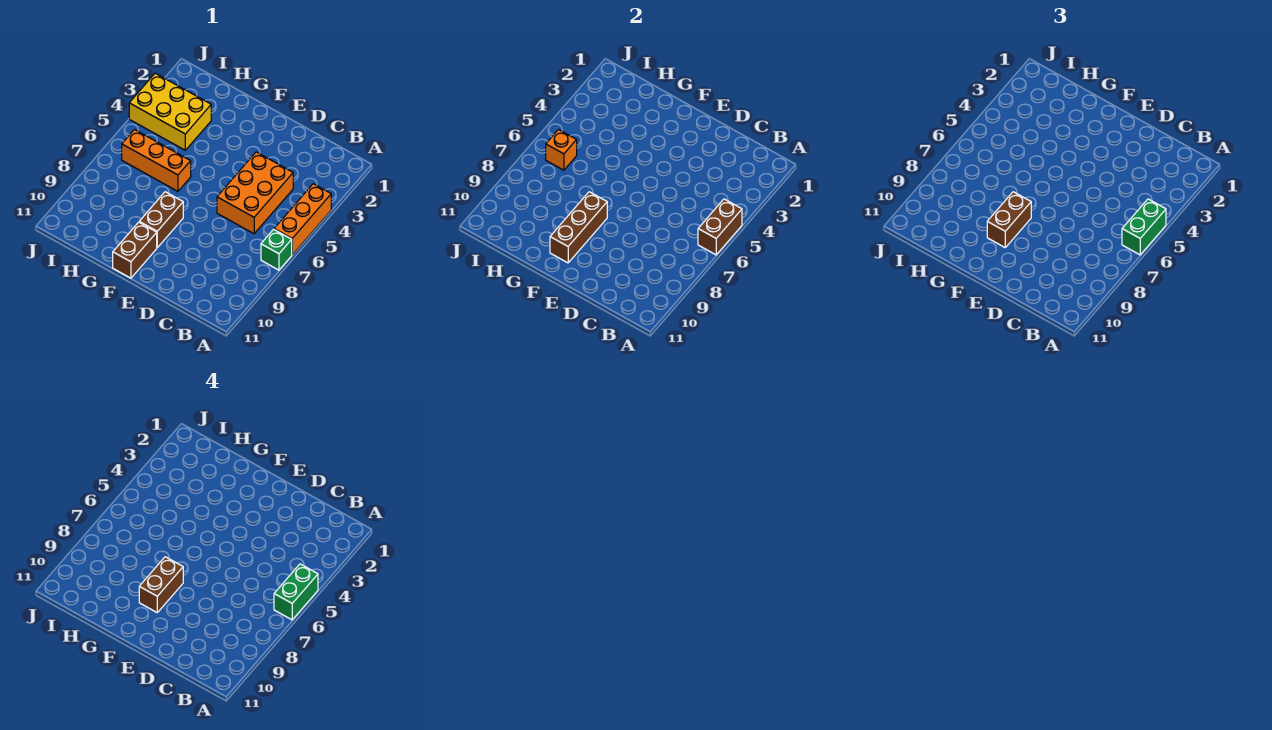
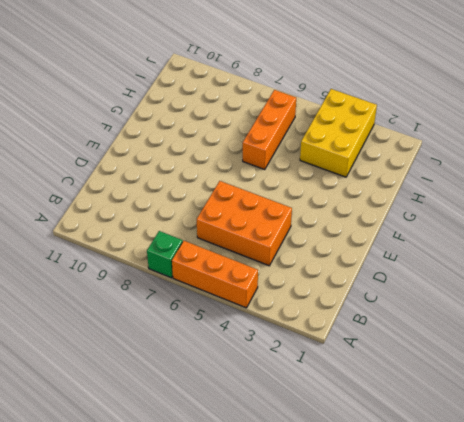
none -> brown 1x2 brick [139,192,183,247]
none -> brown 1x2 brick [113,222,157,278]
none -> brown 1x2 brick [698,199,742,255]

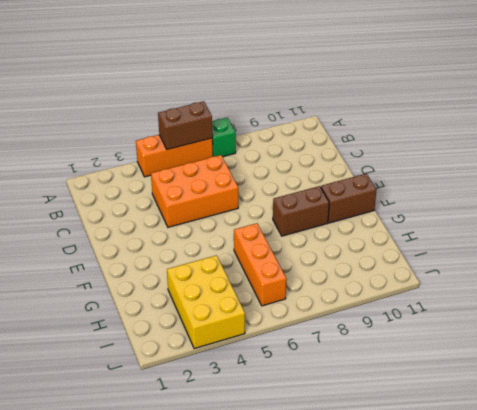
none -> brown 1x3 brick [550,192,607,263]
none -> orange 1x1 brick [546,130,577,170]
none -> green 1x2 brick [1122,199,1166,255]

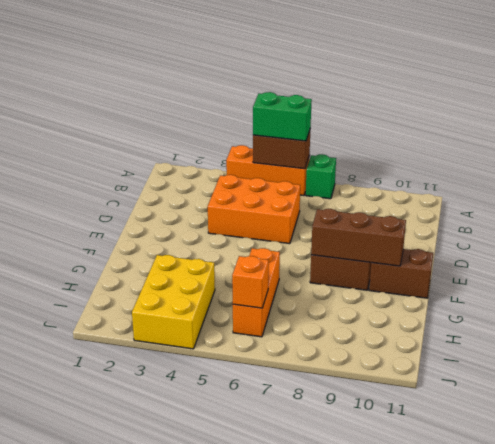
none -> brown 1x2 brick [987,192,1031,247]
none -> green 1x2 brick [274,564,318,620]
none -> brown 1x2 brick [139,557,183,612]

